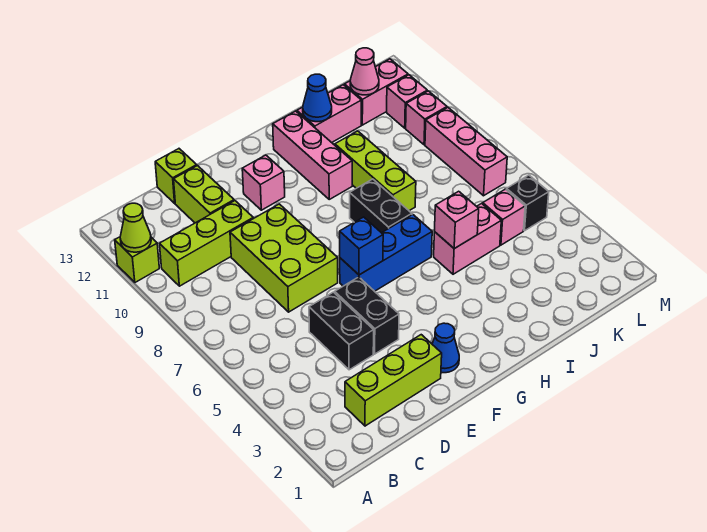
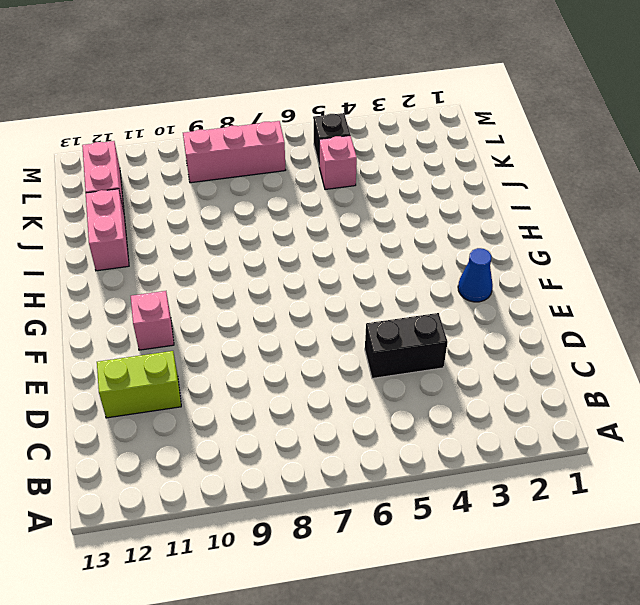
none -> lime 1x1 brick [115,237,159,282]
none -> lime 1x3 brick [160,201,253,286]
none -> lime 1x3 brick [345,335,442,426]

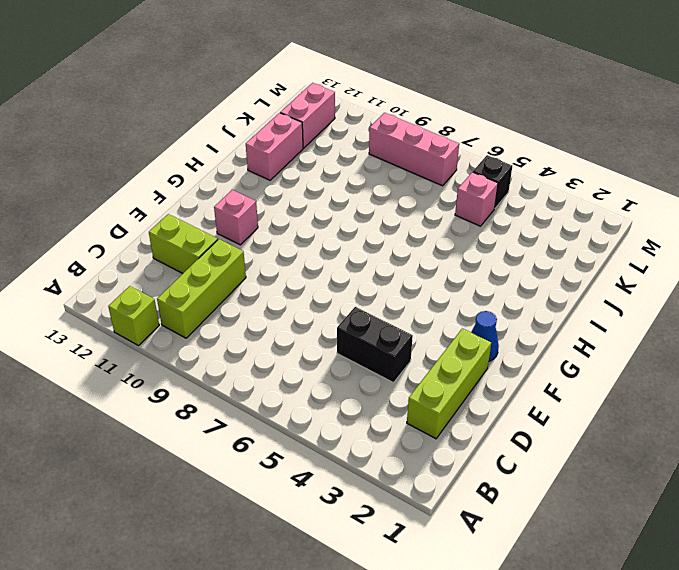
none -> lime 2x3 brick [230,204,338,312]
none -> lime 1x1 brick [155,149,197,203]
none -> black 1x2 brick [335,277,399,354]

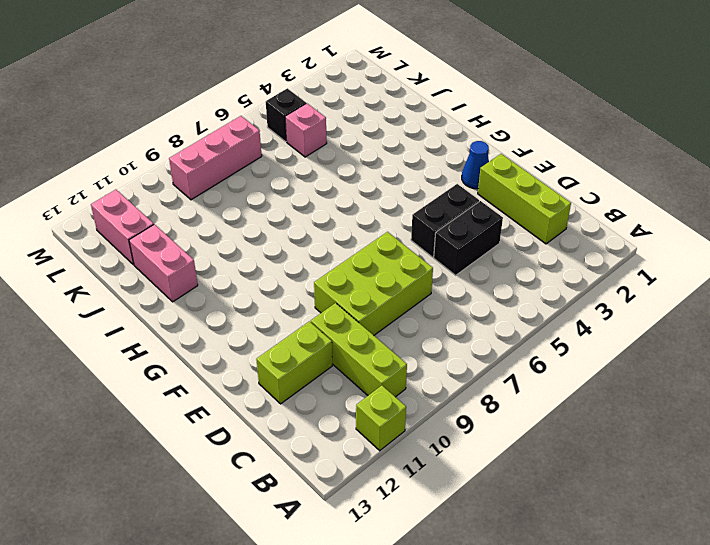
none -> lime 1x1 brick [155,149,197,203]
none -> blue 1x3 brick [340,214,432,291]
none -> pink 1x1 brick [242,155,285,210]

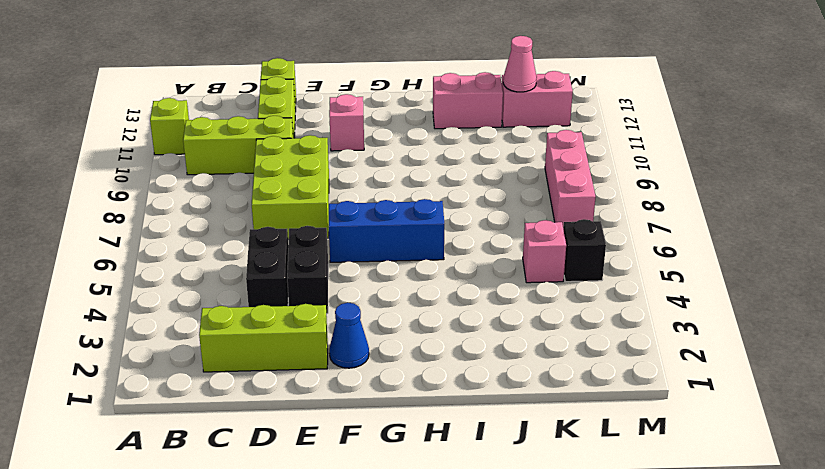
none -> black 1x2 brick [350,179,412,233]
none -> pink 1x3 brick [273,111,352,199]
none -> pink 1x2 brick [434,204,501,274]

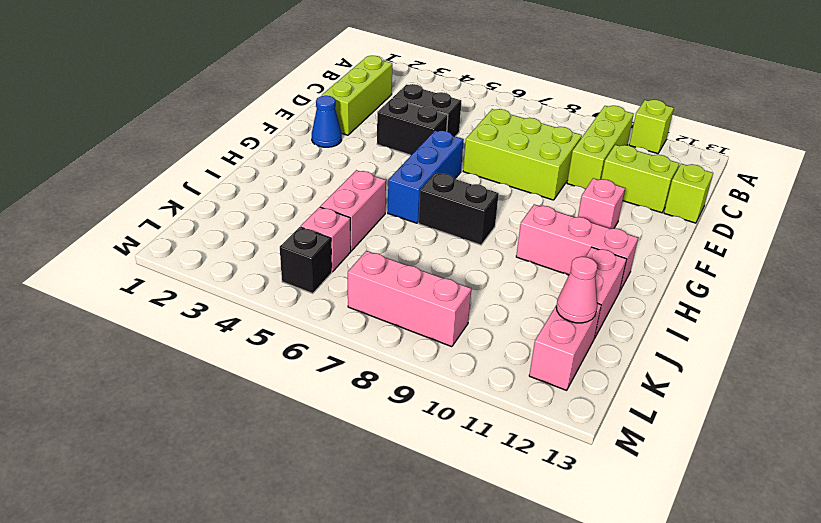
none -> lime 1x3 brick [335,131,416,211]
none -> pink 1x1 brick [406,91,447,145]
none -> pink 1x1 brick [387,75,427,128]

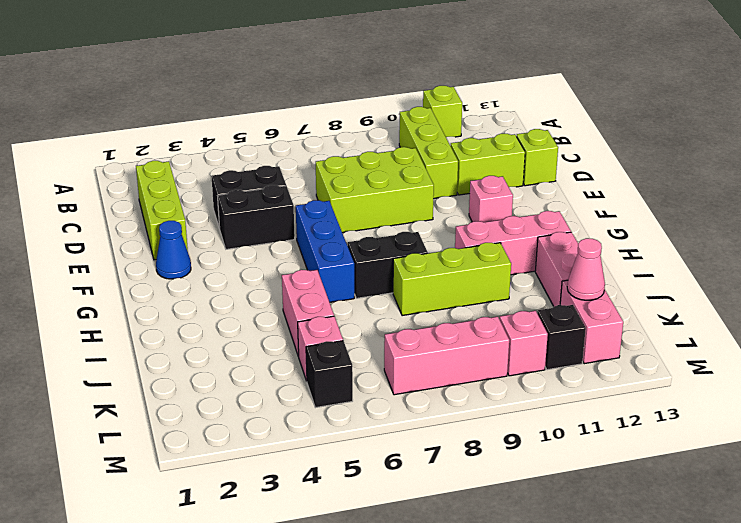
black 1x1 brick [537,305,586,370] -> pink 1x1 brick [387,75,427,128]
none -> lime 1x1 cone [120,203,151,252]
none -> blue 1x1 brick [340,217,383,275]
none -> pink 1x1 brick [435,191,479,249]

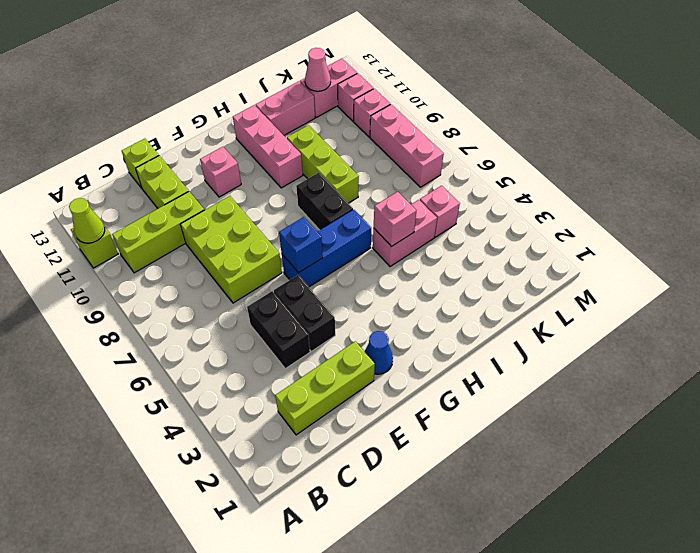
none -> black 1x1 brick [506,175,549,231]
none -> blue 1x1 cone [303,74,332,122]

